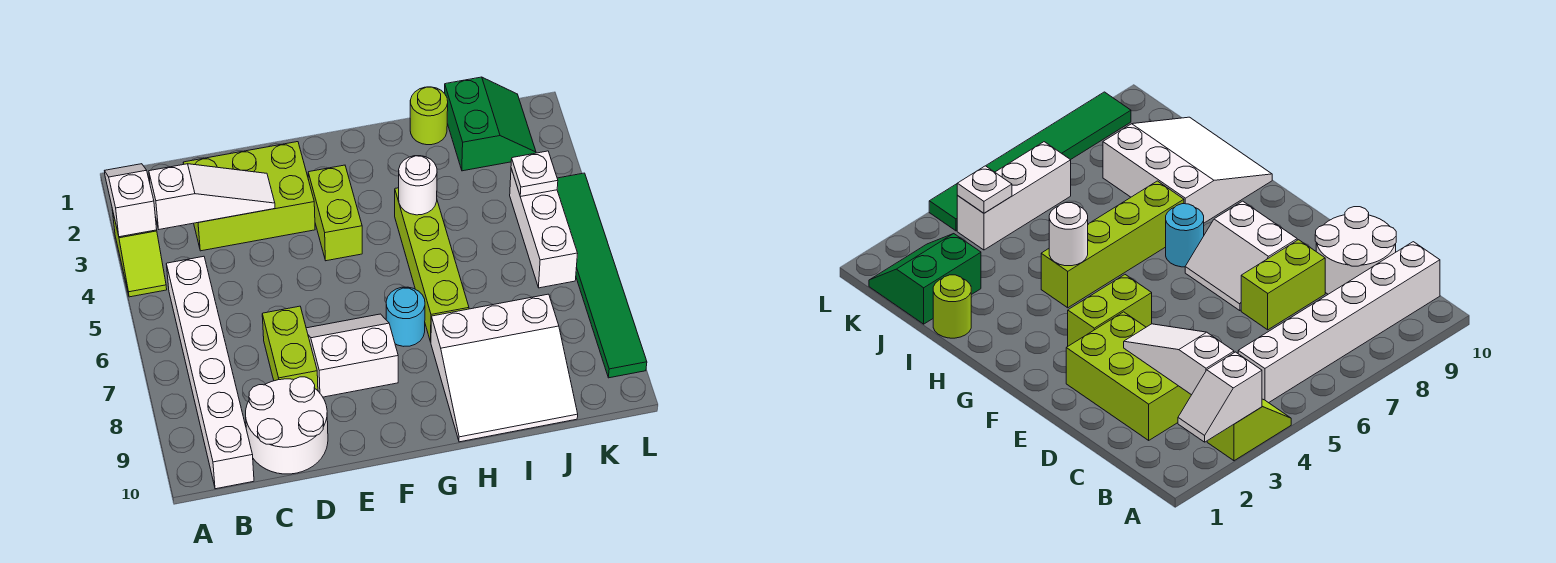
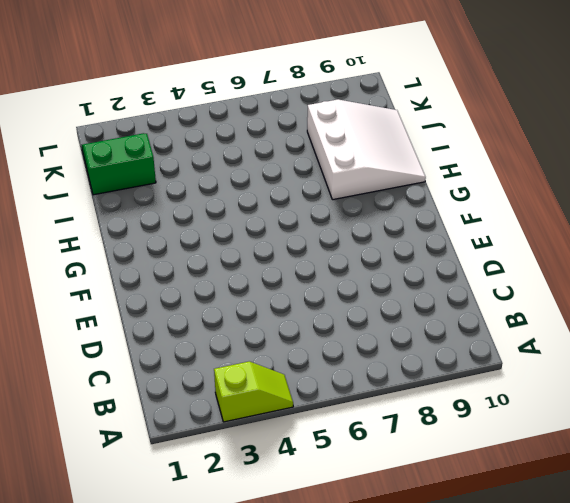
none -> white 1x6 brick [167,256,254,489]
none -> lime 2x3 brick [183,142,315,251]
none -> white 2x2 round brick [246,377,328,474]

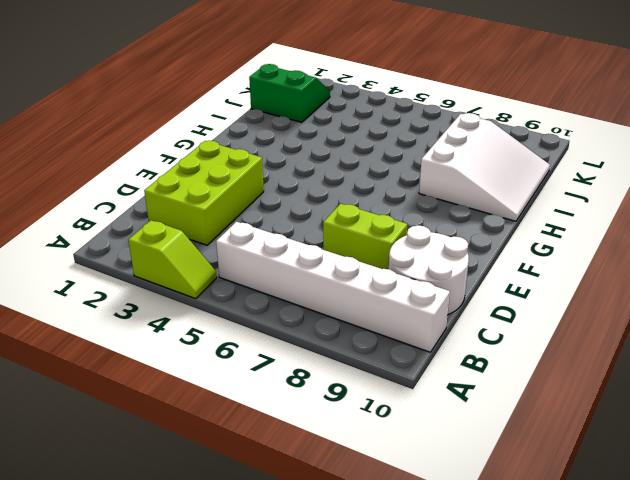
none -> white 2x2 slope [306,314,398,397]
none -> lime 1x2 brick [308,165,362,261]
none -> cyan 1x1 round brick [386,287,425,346]

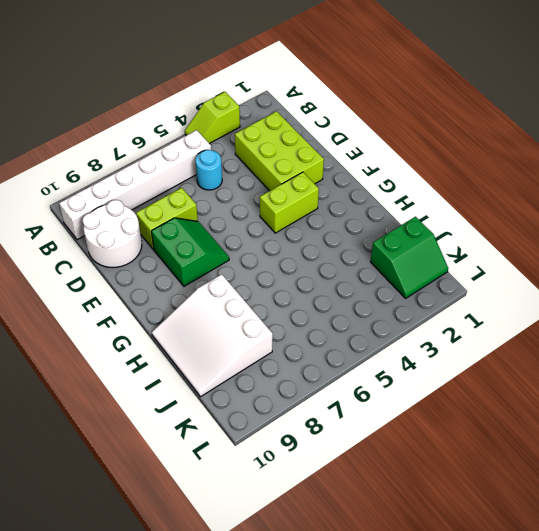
cyan 1x1 round brick [195,150,222,190] -> cyan 1x1 round brick moved to [386,287,425,346]
green 2x2 slope [151,218,229,286] -> white 2x2 slope [306,314,398,397]
none -> lime 1x4 brick [395,188,469,342]
none -> lime 1x1 round brick [410,87,448,145]
none -> white 1x3 brick [510,169,578,288]

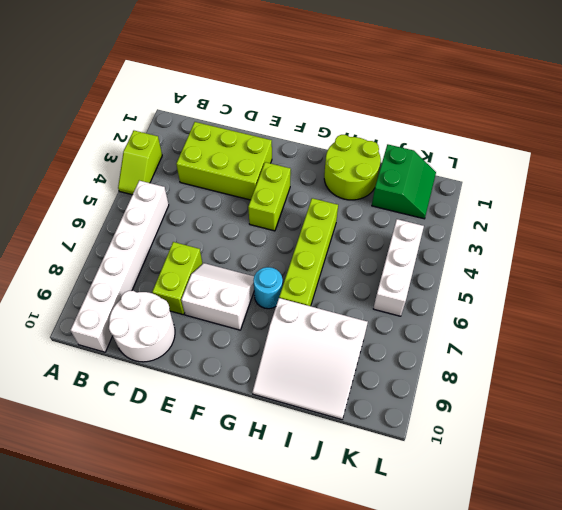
lime 2x2 round brick [324,135,381,200] -> lime 1x1 round brick [410,87,448,145]
none -> green 1x6 tile [557,173,647,378]
none -> white 1x2 slope [105,164,157,237]
none -> white 1x3 slope [149,164,275,229]

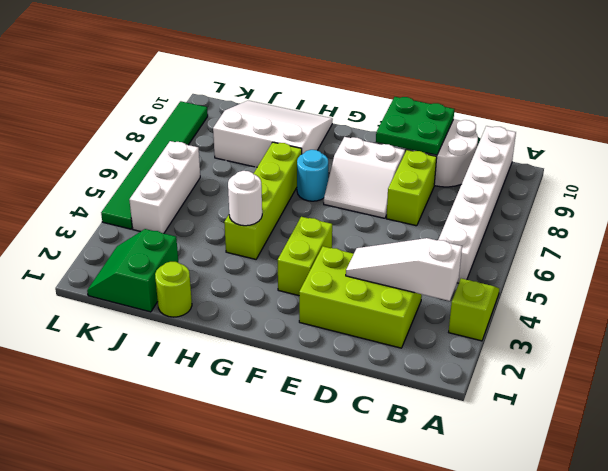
green 2x2 plate [376,97,454,155] -> none
none -> white 1x2 slope [105,164,157,237]
none -> white 1x1 plate [511,151,558,197]

